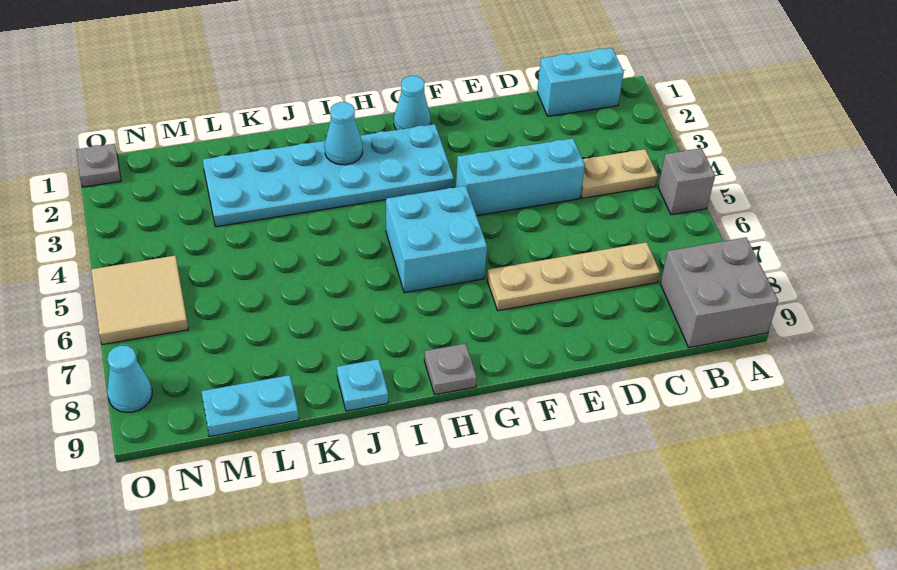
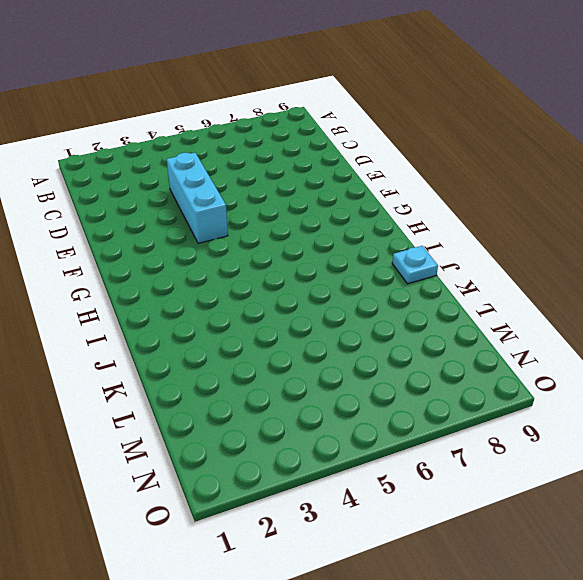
none -> grey 1x1 brick [658,148,715,215]
none -> grey 2x2 brick [660,237,778,348]
none -> cyan 1x2 brick [537,48,624,116]

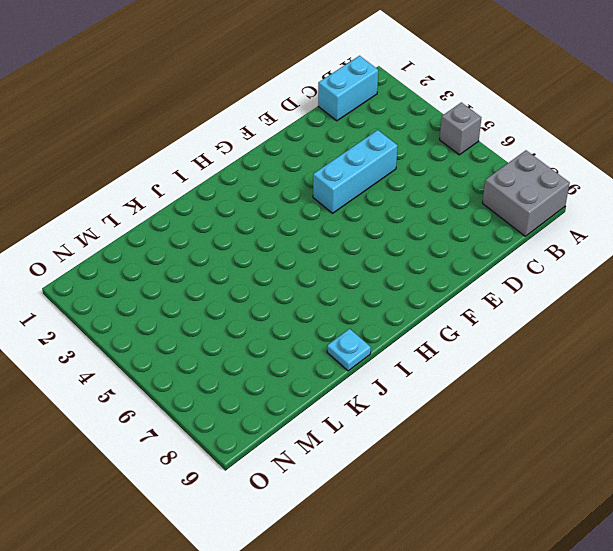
none -> tan 1x2 plate [580,149,658,198]
none -> tan 1x4 plate [487,242,660,311]
none -> cyan 1x1 cone [394,76,431,130]

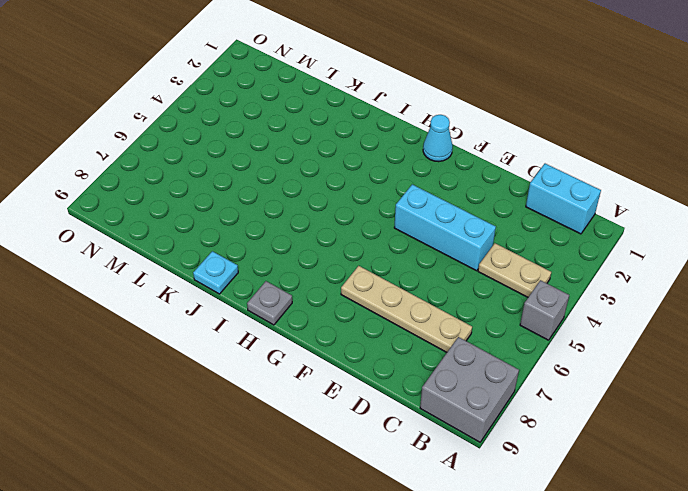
none -> cyan 2x6 plate [203,124,454,227]
none -> cyan 2x2 brick [386,186,487,293]
none -> cyan 1x2 plate [201,375,299,437]

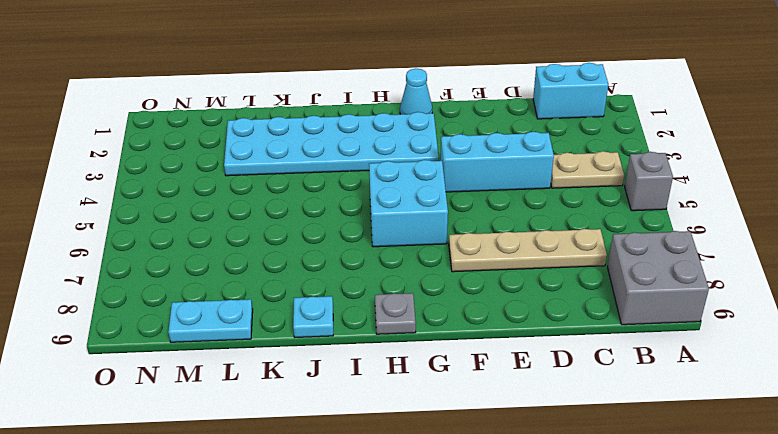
none -> tan 2x2 tile [91,256,188,345]
none -> grey 1x1 plate [77,144,121,187]
none -> cyan 1x1 cone [107,346,152,413]

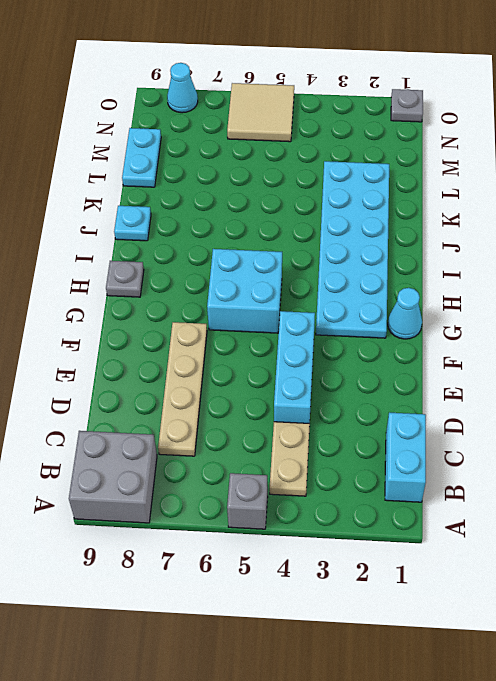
none -> cyan 1x1 cone [325,102,363,165]

